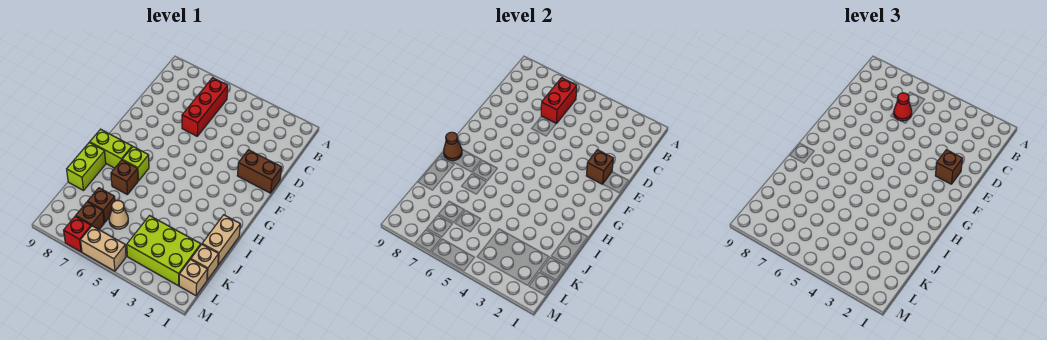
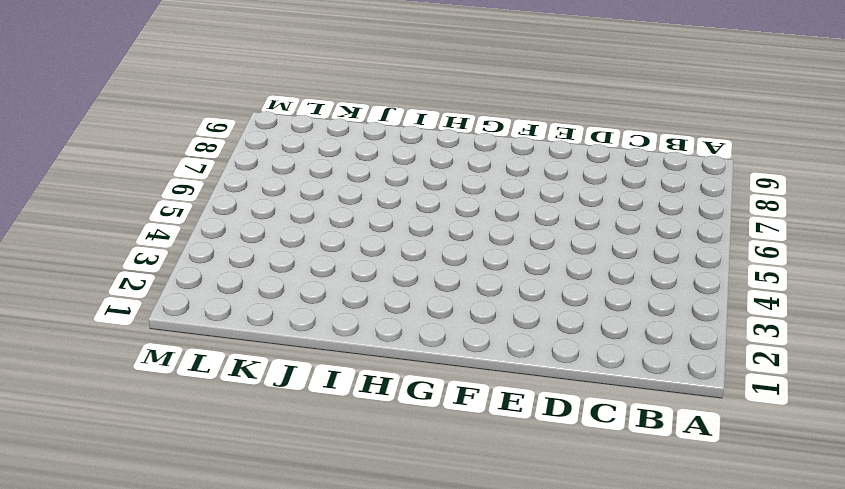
none -> red 1x3 brick [182,78,228,136]
none -> brown 1x2 brick [237,150,282,193]
none -> lime 1x1 brick [122,147,149,181]

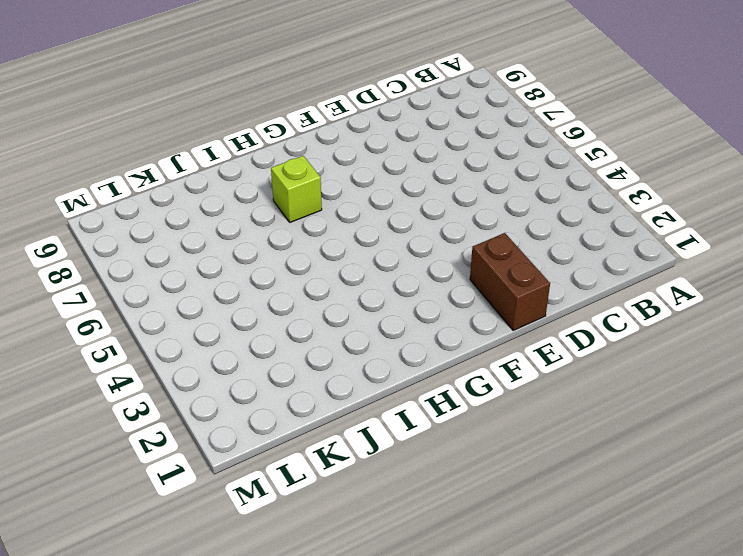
none -> red 1x3 brick [182,78,228,136]
none -> lime 1x2 brick [90,129,132,168]
none -> tan 1x2 brick [202,215,240,265]

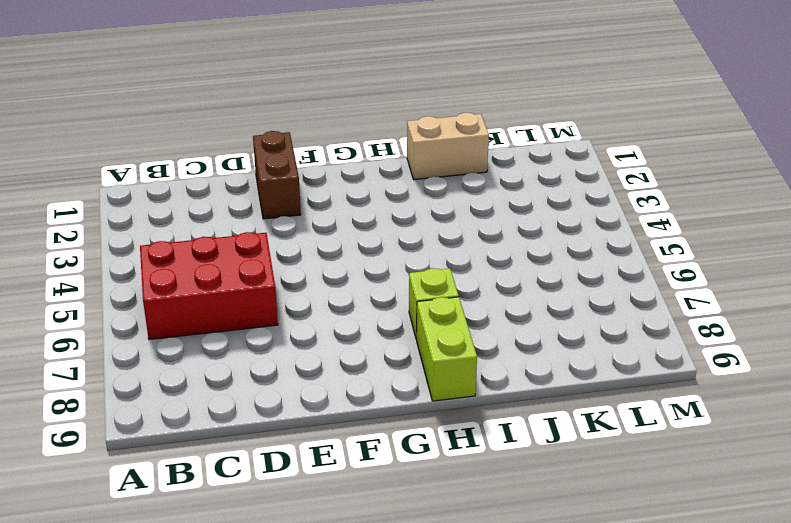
red 2x3 brick [140,232,278,340] -> red 1x3 brick [182,78,228,136]
none -> brown 1x1 brick [111,160,138,194]
none -> lime 1x2 brick [67,142,106,191]
none -> tan 1x1 brick [191,244,219,280]

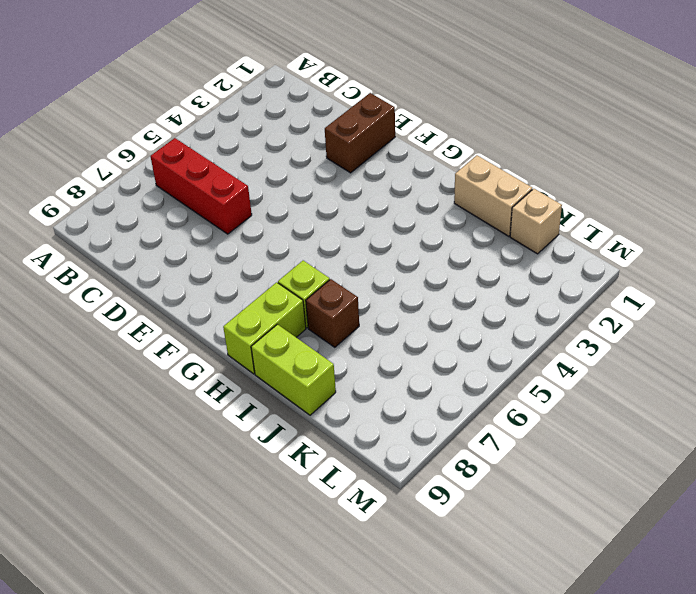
none -> lime 2x3 brick [127,216,201,286]
none -> tan 1x1 cone [109,201,128,229]
none -> brown 1x1 brick [88,188,115,223]

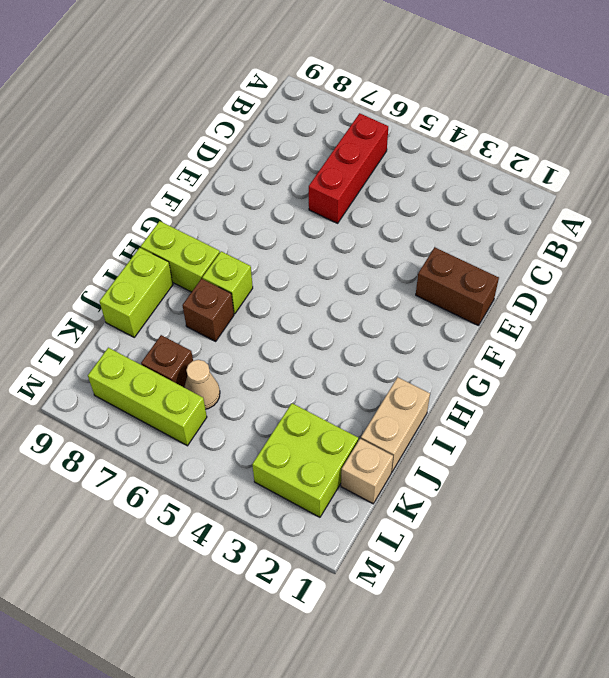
lime 2x2 brick [252,403,358,517] -> lime 2x3 brick [127,216,201,286]
lime 1x3 brick [88,348,207,446] -> brown 1x1 brick [76,202,104,229]
none -> tan 1x1 brick [179,260,207,296]
none -> tan 1x2 brick [80,226,126,271]
none -> red 1x1 brick [64,216,91,252]

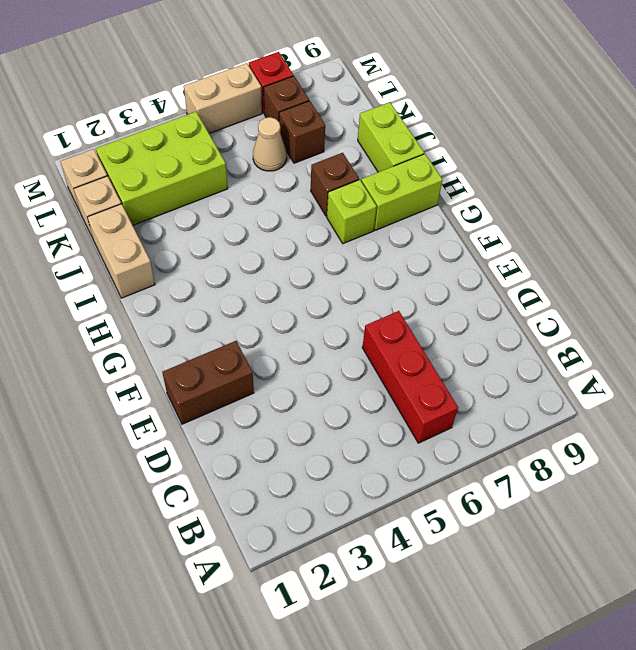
none -> red 1x2 brick [541,78,577,124]
none -> brown 1x1 brick [586,150,613,184]
none -> brown 1x1 cone [444,132,462,161]

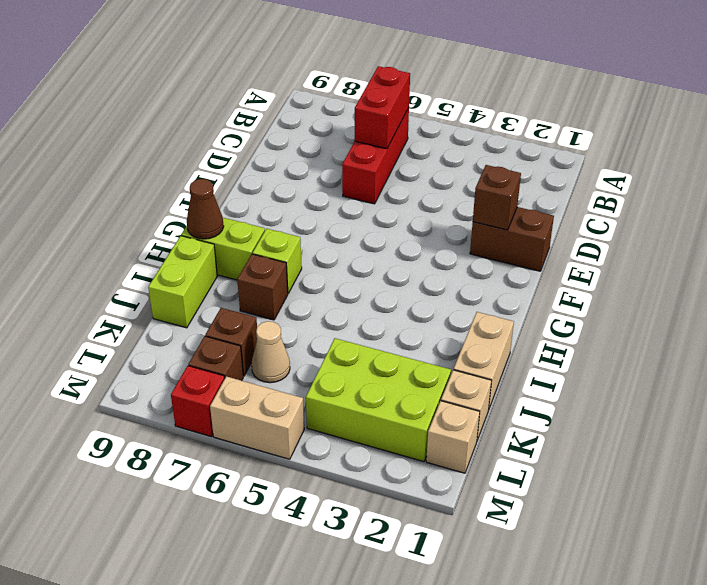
none -> red 1x1 cone [894,93,912,121]
none -> brown 1x1 brick [935,150,962,184]

